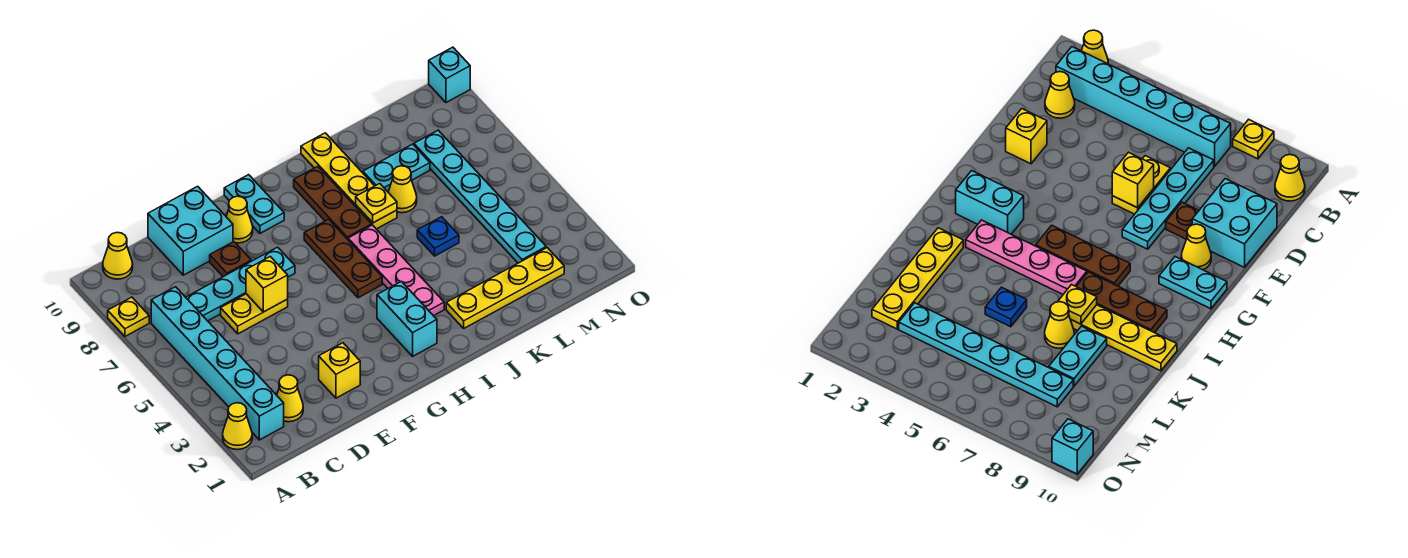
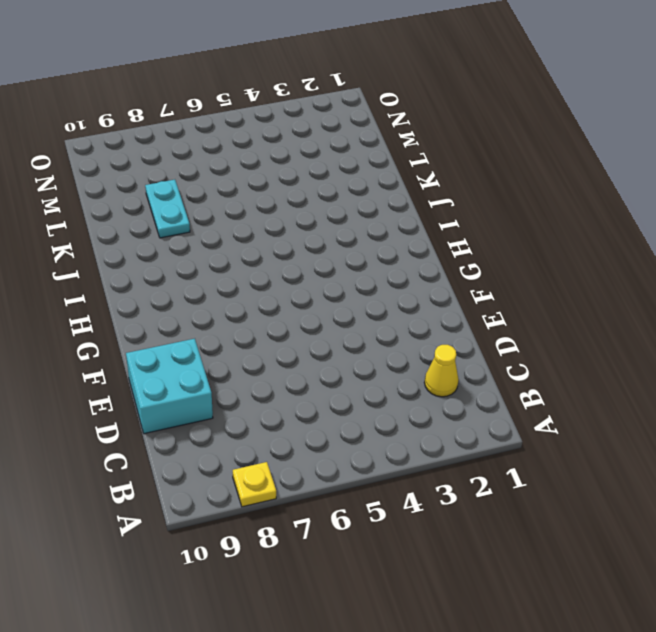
none -> yellow 1x1 cone [223,403,252,450]
none -> cyan 1x6 brick [151,287,284,440]
none -> yellow 1x1 cone [103,233,133,279]

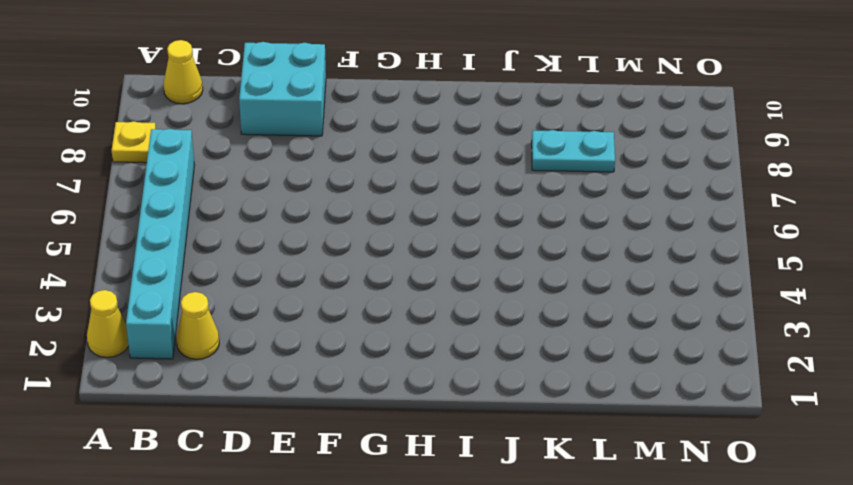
none -> cyan 1x4 plate [186,247,295,321]
none -> yellow 1x2 plate [221,294,288,334]
none -> yellow 1x1 brick [319,343,360,398]

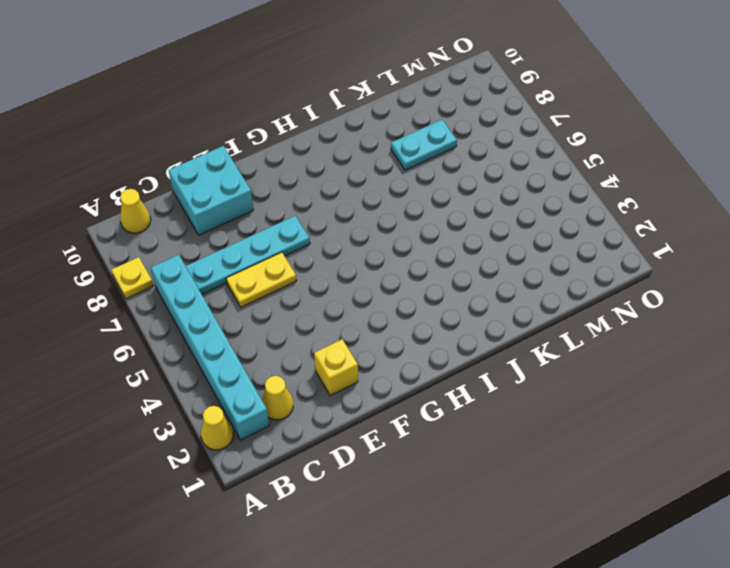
none -> brown 1x1 plate [210,242,251,277]
none -> yellow 1x1 cone [226,196,253,243]
none -> cyan 1x2 plate [224,175,284,233]

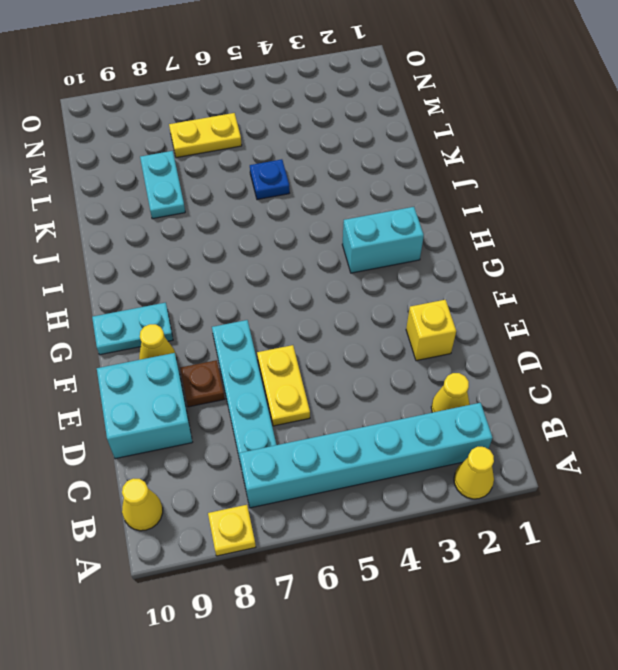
yellow 1x2 plate [169,113,242,158] -> cyan 1x6 plate [414,130,546,263]
none -> brown 1x3 plate [304,219,382,298]
none -> pink 1x4 plate [348,225,444,316]
none -> brown 1x3 plate [294,166,372,239]

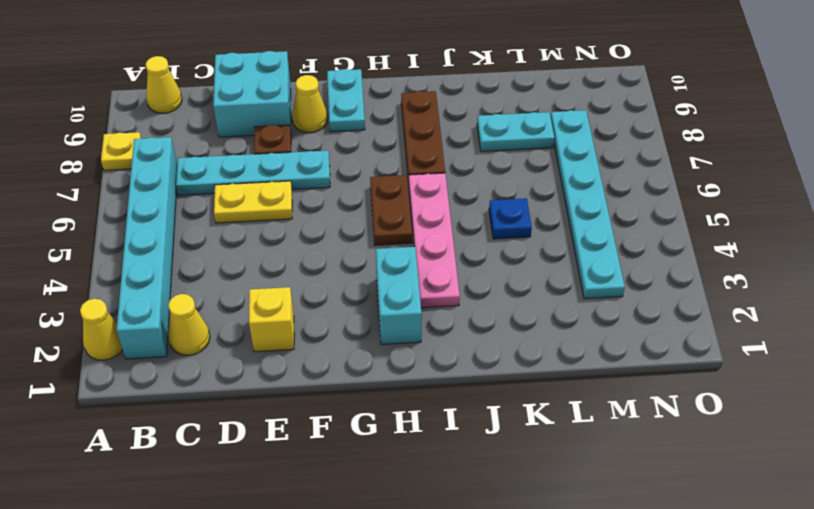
brown 1x2 plate [370,175,412,245] -> brown 1x3 plate [304,219,382,298]
none -> yellow 1x4 plate [446,248,564,328]
none -> yellow 1x4 plate [301,133,397,229]
none -> yellow 1x1 cone [388,166,417,213]

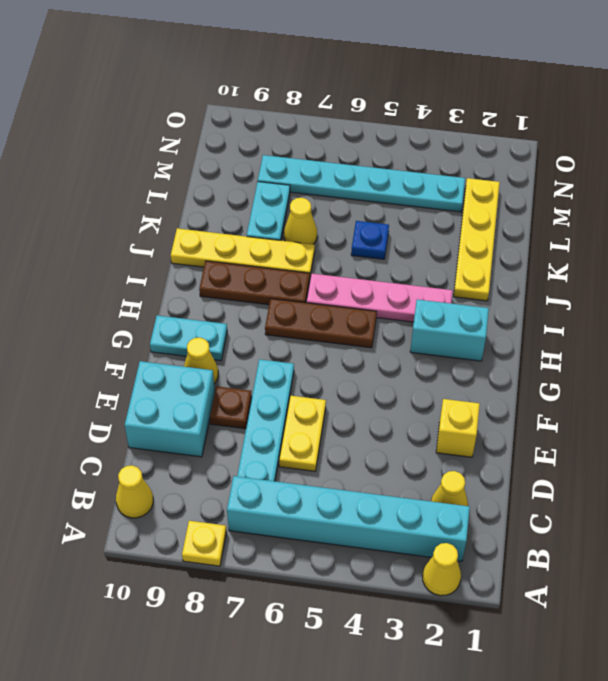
none -> cyan 1x1 brick [429,47,470,103]
none -> yellow 1x1 brick [246,257,288,312]
none -> yellow 1x1 plate [356,184,397,223]

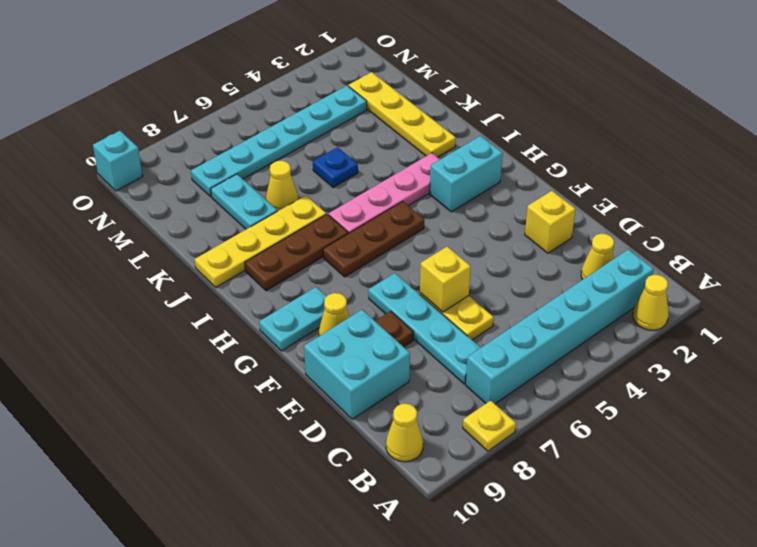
none -> yellow 1x1 plate [356,184,397,223]

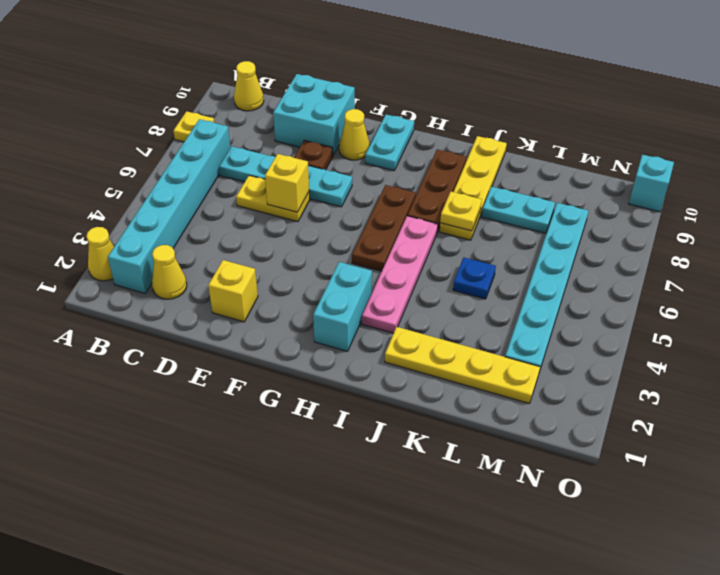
none -> yellow 1x1 cone [388,166,417,213]

